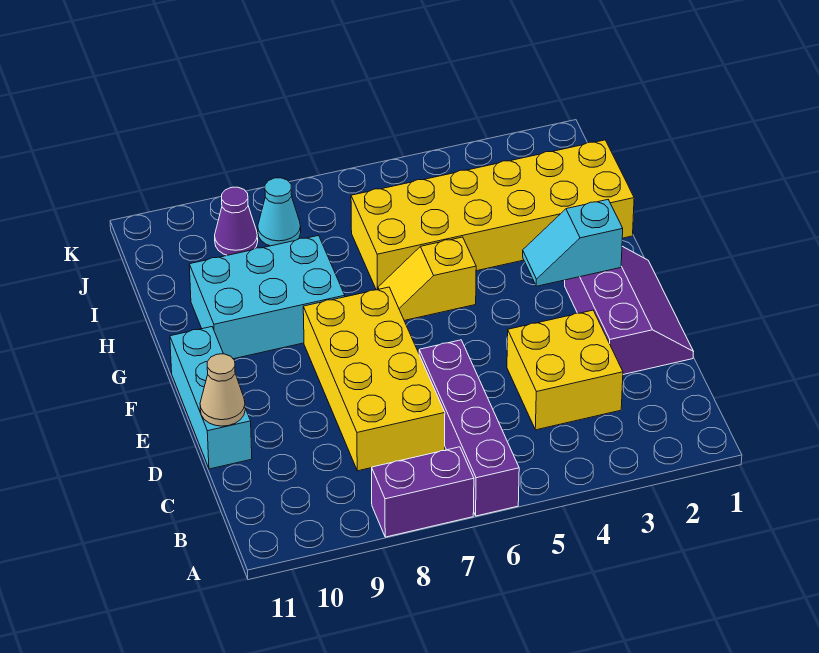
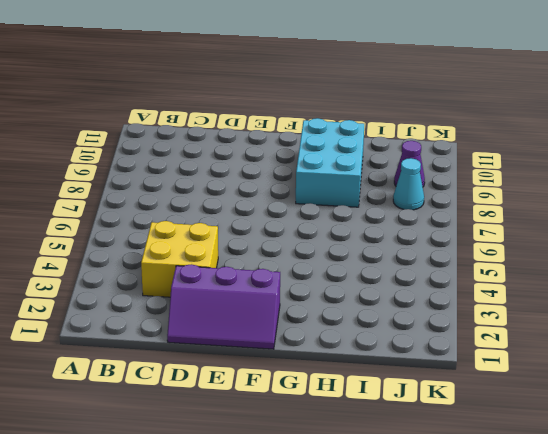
none -> purple 1x4 brick [419,340,519,516]
none -> purple 1x2 brick [372,447,474,537]
none -> yellow 2x4 brick [303,287,445,471]

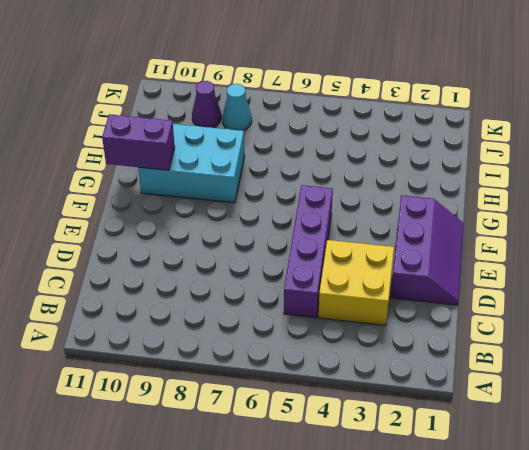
purple 1x4 brick [284,185,333,318] -> purple 1x4 brick moved to [419,340,519,516]
purple 1x2 brick [102,114,175,170] -> purple 1x2 brick moved to [372,447,474,537]
none -> yellow 2x4 brick [303,287,445,471]
none -> cyan 1x3 brick [170,327,252,469]
none -> yellow 1x2 slope [378,237,476,321]

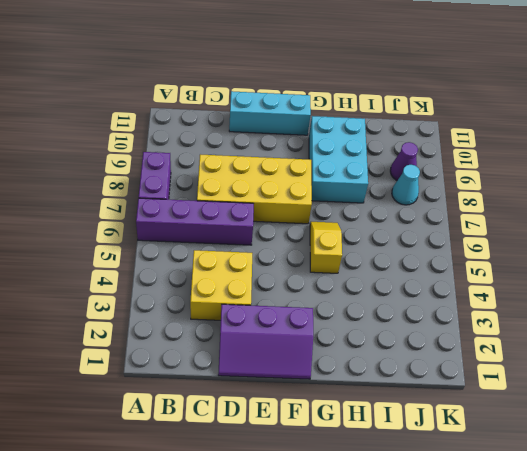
none -> yellow 2x6 brick [351,140,634,290]
none -> tan 1x1 cone [200,354,245,426]
none -> cyan 1x2 slope [523,200,623,286]

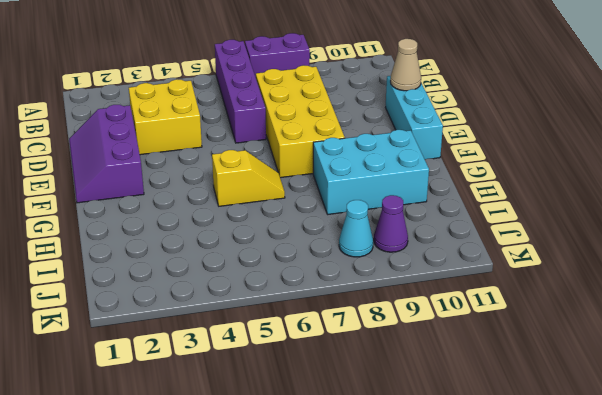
none -> yellow 2x6 brick [351,140,634,290]
none -> cyan 1x2 slope [523,200,623,286]

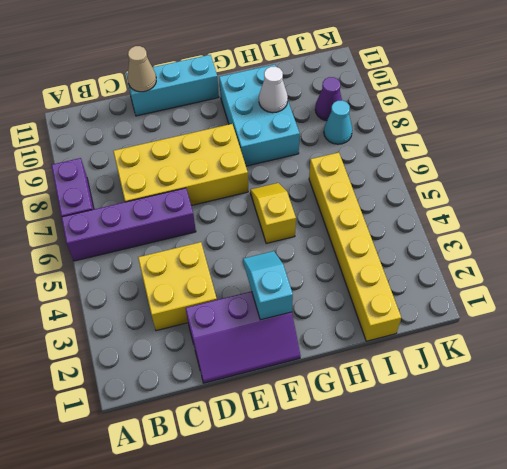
white 1x1 cone [259,67,288,113] -> none
yellow 1x6 brick [309,152,401,341] -> yellow 2x6 brick [351,140,634,290]

